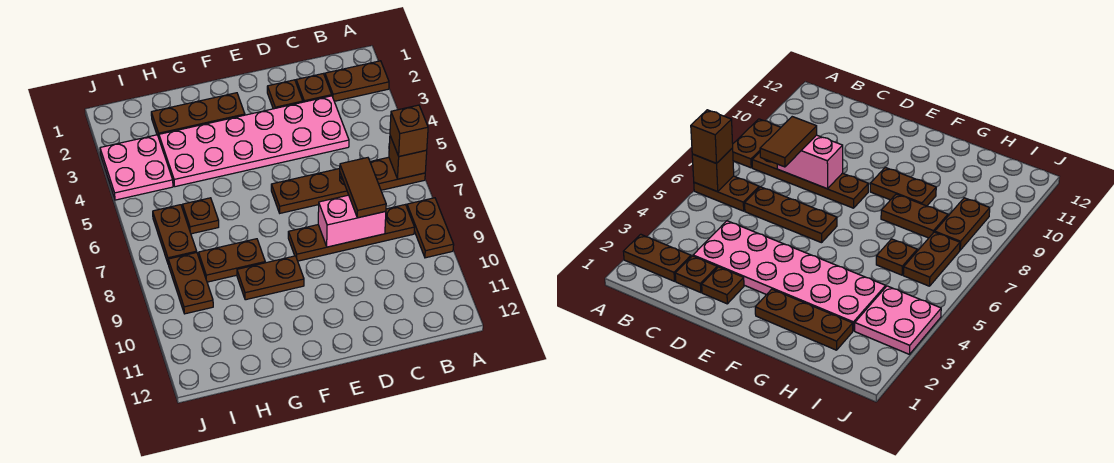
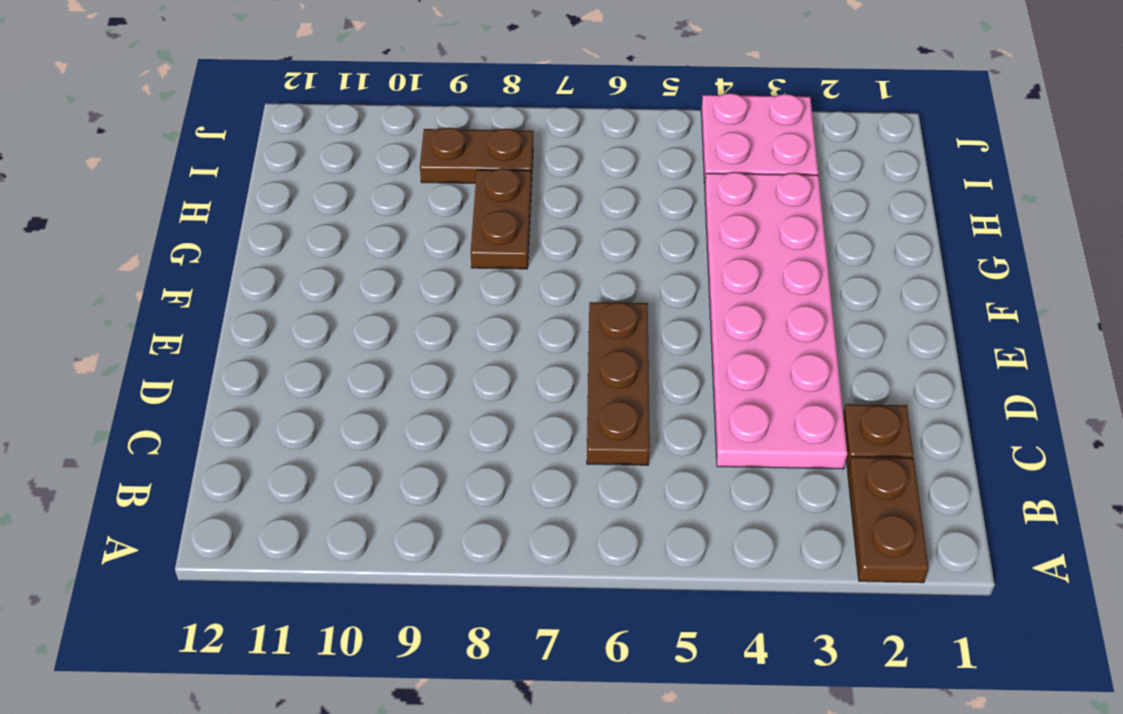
none -> brown 1x2 plate [370,157,425,190]
none -> brown 1x2 plate [407,198,454,258]
none -> brown 1x4 plate [288,205,414,261]

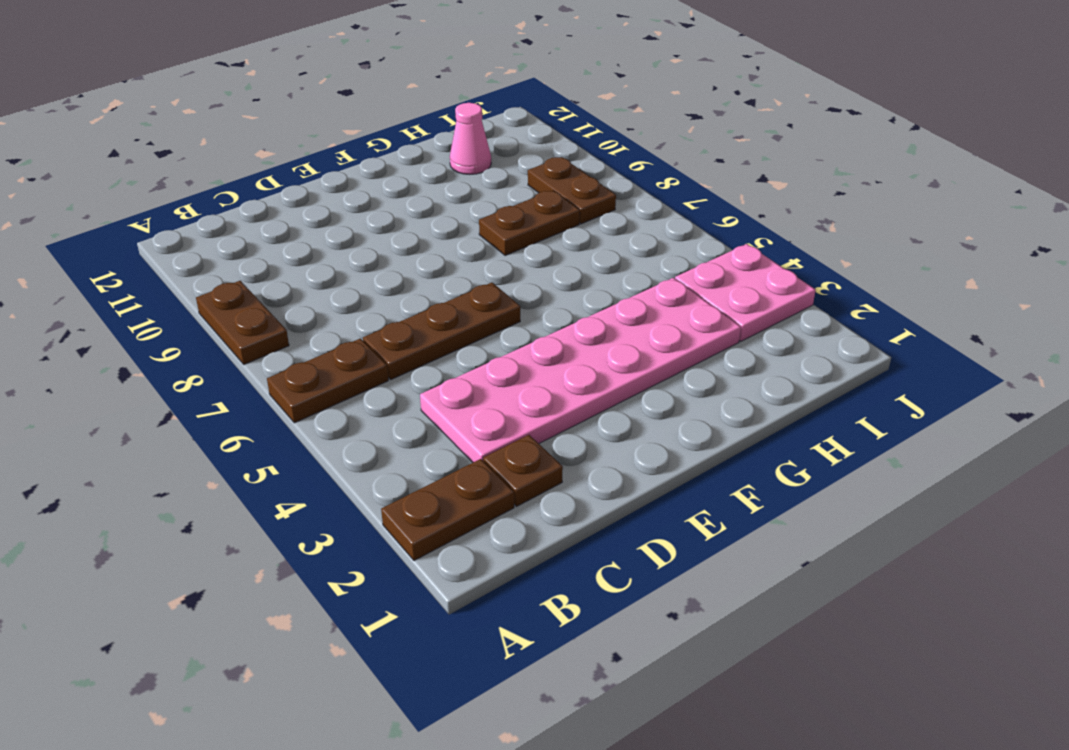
pink 1x1 cone [450,103,491,174] -> none
none -> brown 1x4 plate [288,205,414,261]
none -> brown 1x1 plate [267,80,303,109]
none -> brown 1x3 plate [151,93,245,137]

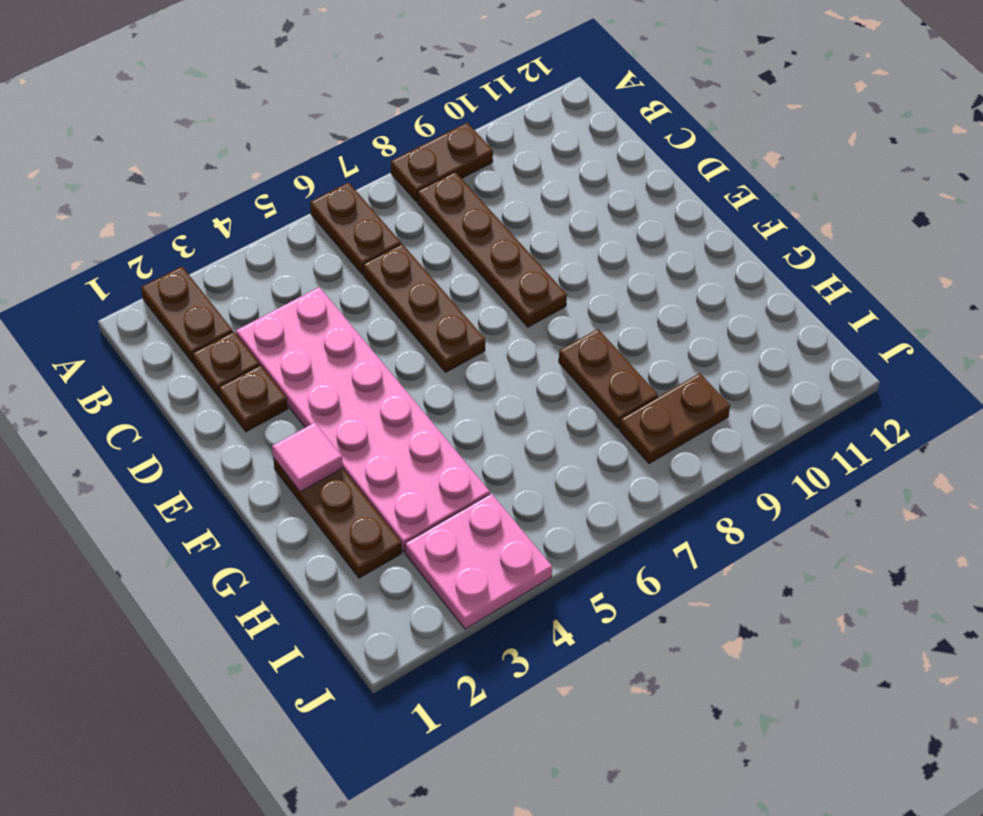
pink 1x1 tile [272,423,343,492] -> none
none -> brown 1x2 plate [237,256,304,300]
none -> brown 1x1 plate [182,198,219,234]
none -> brown 1x2 plate [153,205,197,265]

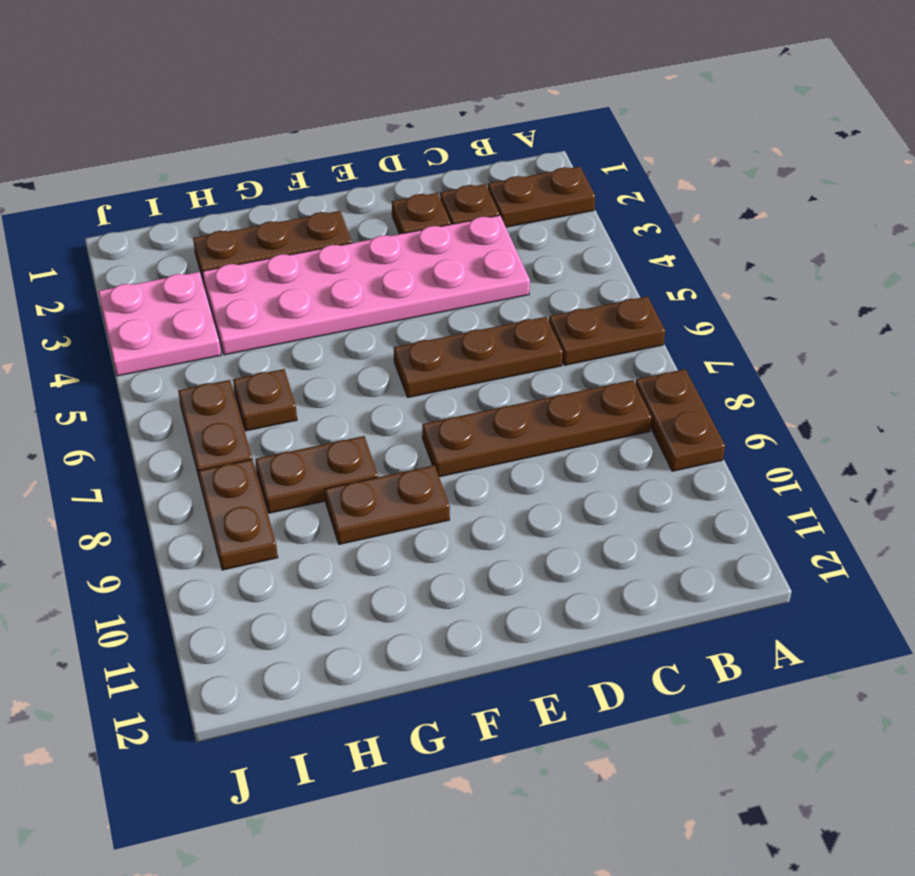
none -> brown 1x1 brick [389,136,427,179]
none -> pink 1x2 brick [318,195,386,247]
none -> brown 1x1 brick [390,105,428,156]

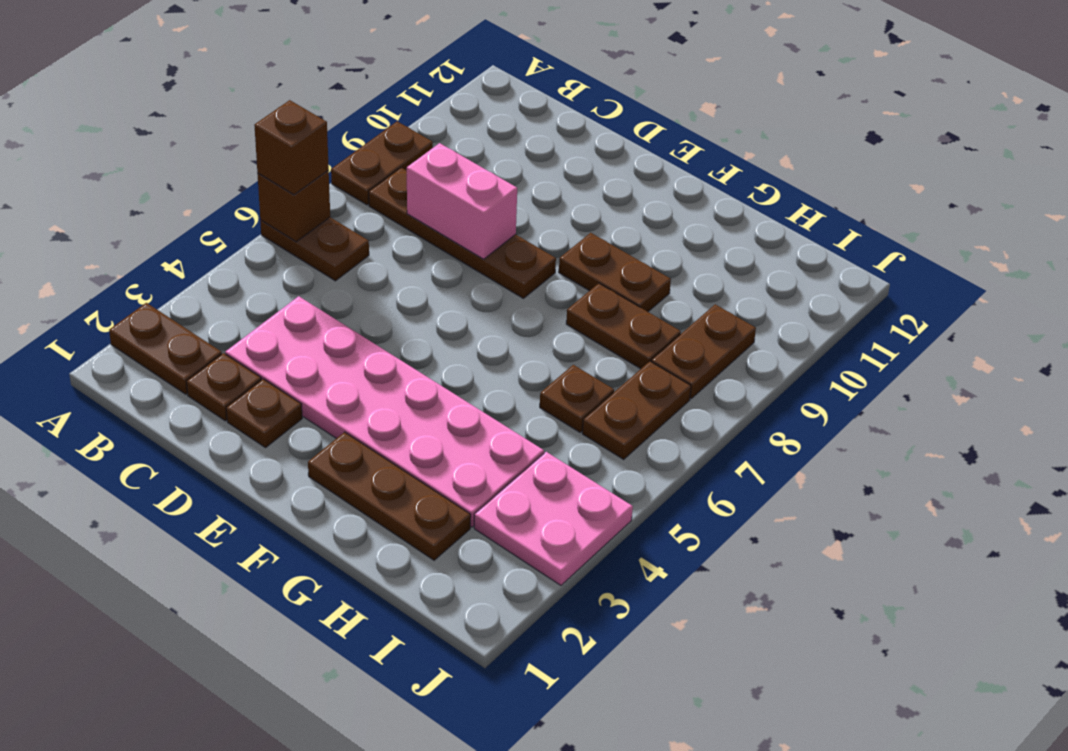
none -> brown 1x3 plate [271,169,348,213]
none -> brown 1x2 tile [340,158,386,218]

